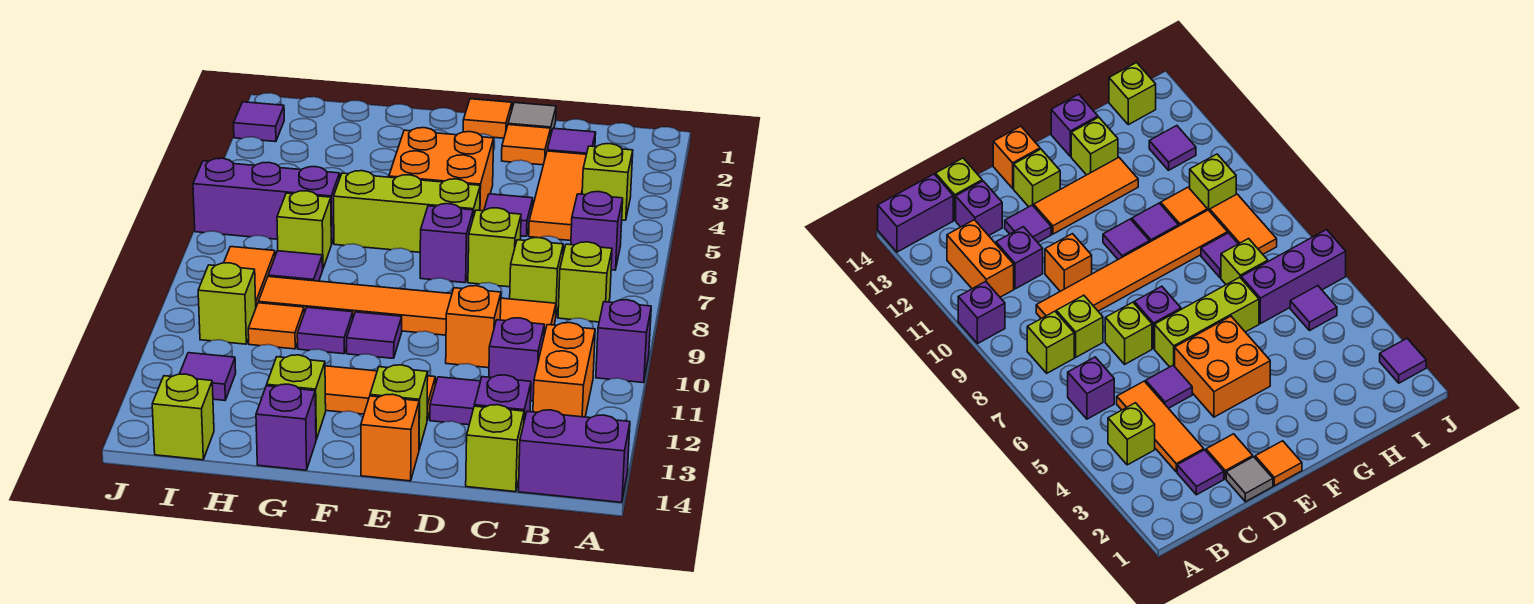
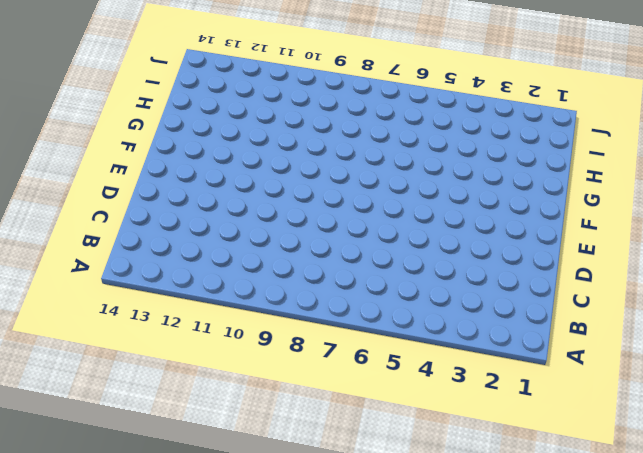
none -> purple 1x1 brick [596,300,651,383]
none -> purple 1x2 brick [518,410,630,502]
none -> lime 1x1 brick [582,144,633,220]
none -> purple 1x1 brick [571,192,623,270]

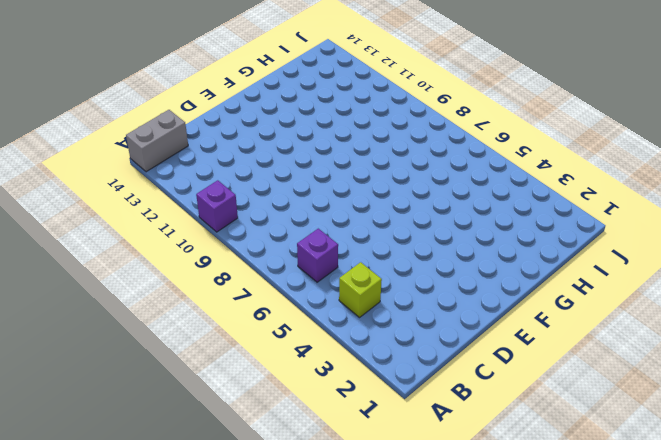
grey 1x2 brick [126,110,188,172] -> purple 1x2 brick [518,410,630,502]
none -> lime 1x1 brick [558,242,612,322]
none -> orange 1x2 brick [533,323,595,417]
none -> purple 1x1 tile [547,128,596,154]
none -> orange 1x3 tile [529,151,586,241]

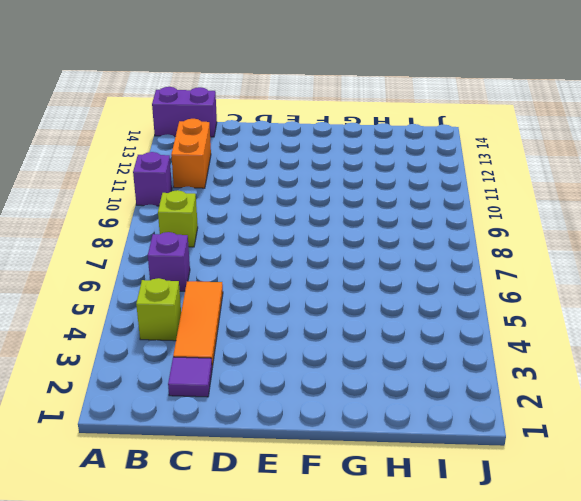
none -> lime 1x1 brick [510,238,563,315]
none -> orange 1x6 tile [258,277,556,335]
none -> purple 1x1 brick [489,318,544,401]
none -> purple 1x1 brick [474,375,531,420]

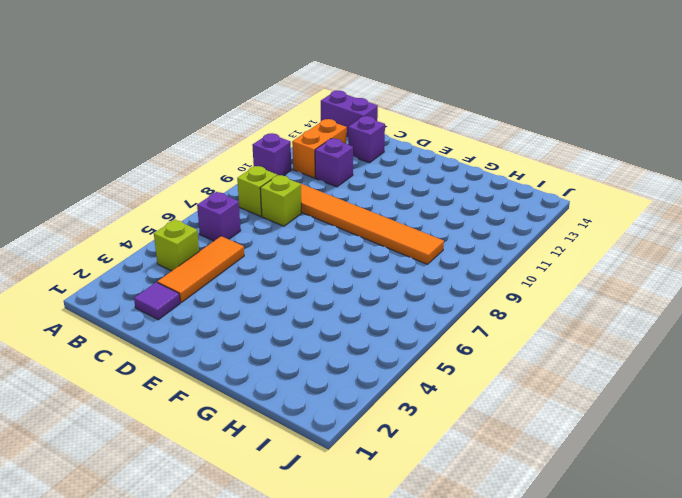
none -> lime 1x1 brick [466,405,524,492]
none -> grey 1x1 tile [508,103,556,137]
none -> orange 1x1 tile [502,125,551,165]
none -> purple 1x1 tile [484,194,533,236]

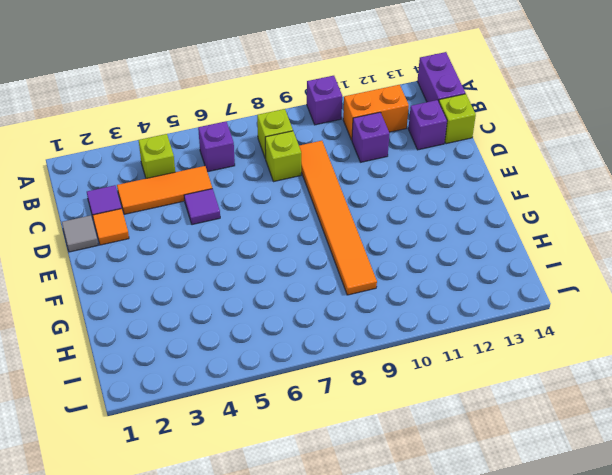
none -> lime 1x1 brick [468,208,521,287]
none -> orange 1x1 brick [446,286,501,368]
none -> purple 1x1 tile [430,377,480,425]
none -> orange 1x1 tile [463,99,512,138]

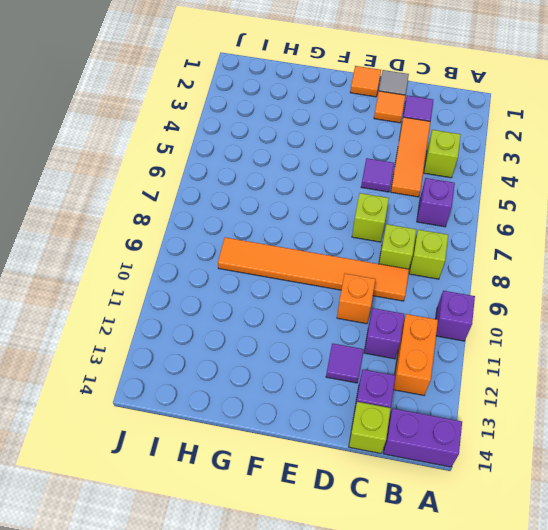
none -> orange 2x2 brick [389,128,494,211]
none -> lime 1x3 brick [334,171,480,252]
none -> purple 1x1 brick [420,204,473,283]
none -> orange 1x3 tile [325,366,435,420]

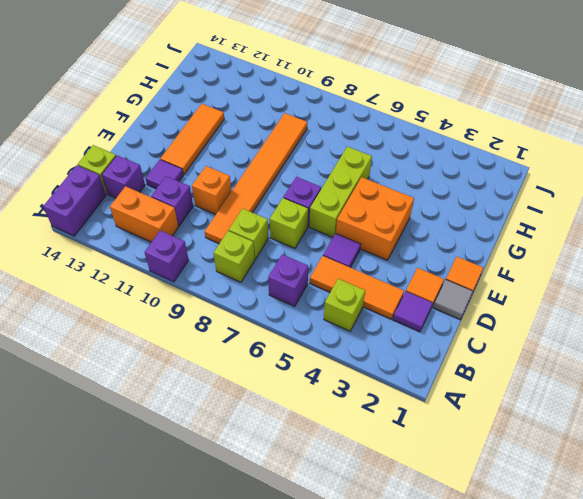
none -> lime 1x1 brick [370,365,428,449]
none -> orange 1x1 brick [361,394,419,481]
none -> purple 1x1 tile [347,312,402,358]
none -> purple 1x1 tile [297,307,353,354]

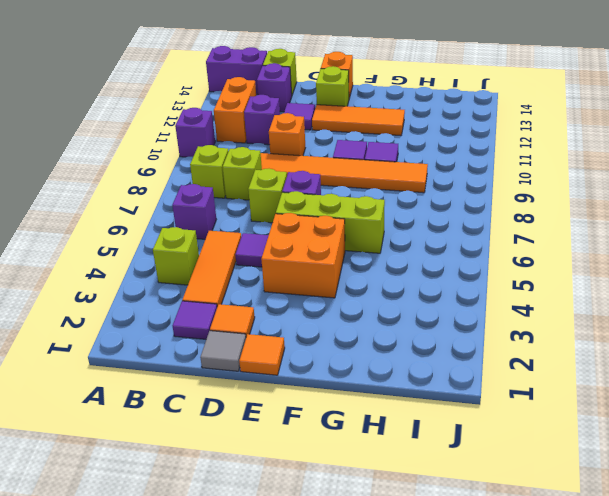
none -> lime 1x1 brick [267,355,326,440]
none -> purple 1x1 brick [256,384,316,470]
none -> purple 1x3 brick [193,158,340,244]
none -> lime 1x1 brick [277,191,331,268]

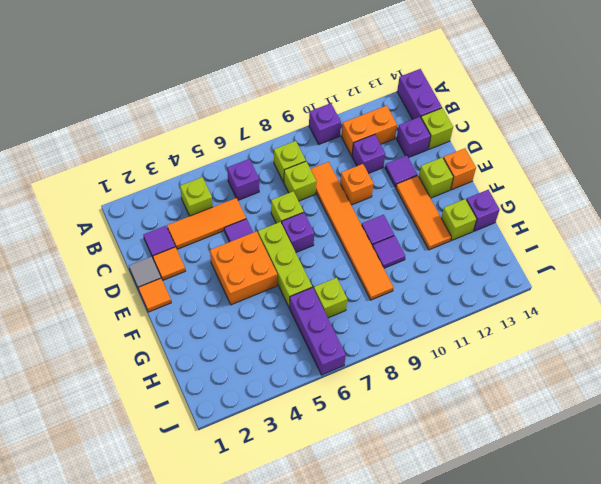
none -> purple 1x1 tile [268,251,323,281]
none -> orange 1x1 tile [248,303,304,349]
none -> purple 1x1 tile [1290,286,1337,331]
none -> orange 1x2 tile [224,247,275,306]

